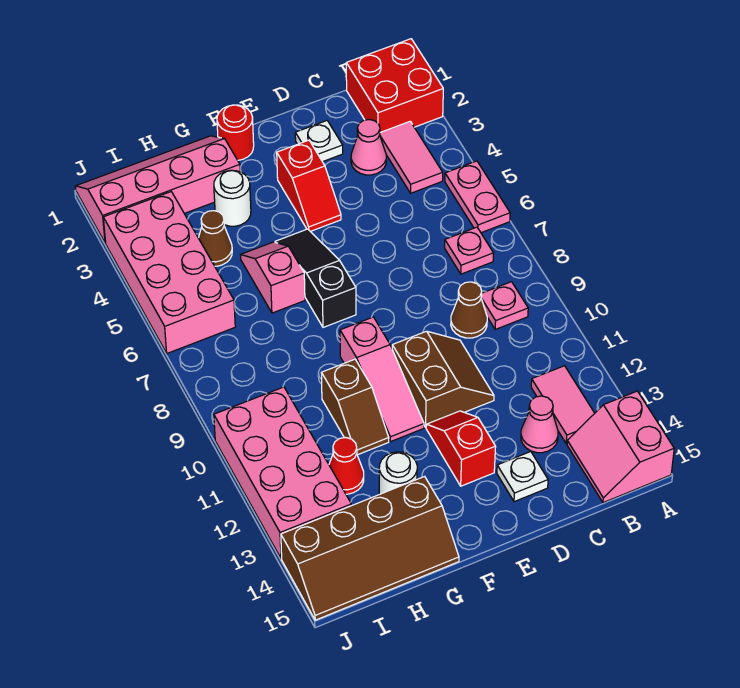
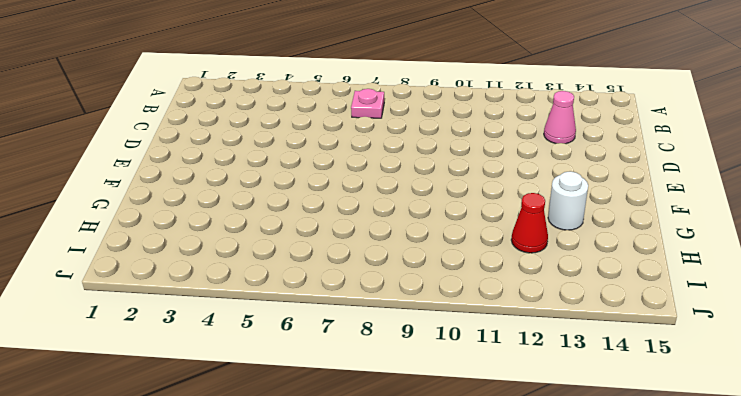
none -> red 2x2 brick [346,39,443,132]
none -> pink 1x2 plate [445,161,510,233]
none -> pink 2x2 slope [567,391,674,503]

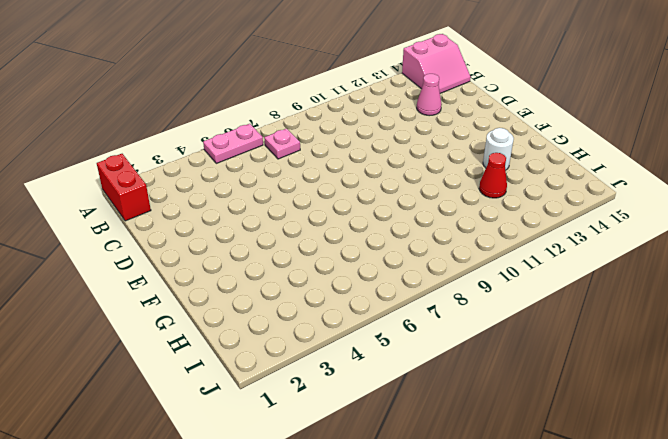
red 1x2 brick [97,154,151,221] -> red 2x2 brick [346,39,443,132]
none -> pink 1x2 tile [380,121,443,193]
none -> pink 1x1 plate [481,282,528,329]
none -> pink 1x2 tile [531,366,595,444]

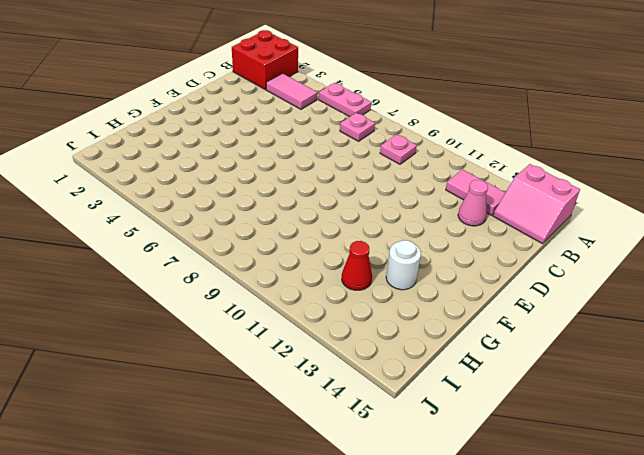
none -> pink 1x1 cone [351,120,386,175]
none -> brown 1x1 cone [451,282,487,338]
none -> white 1x1 plate [295,121,343,162]

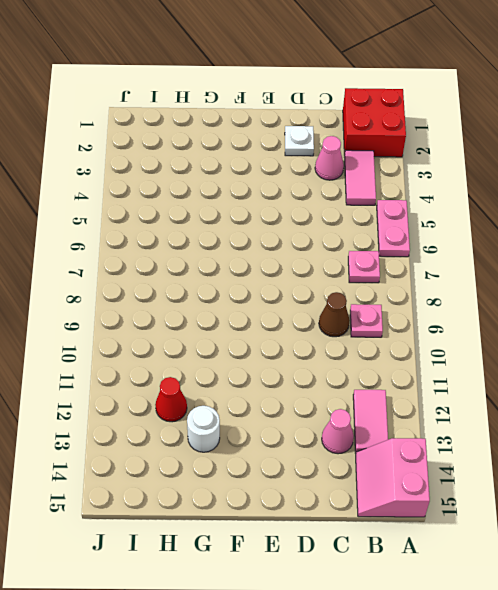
none -> brown 2x2 slope [392,331,494,427]
none -> white 1x1 plate [497,452,548,502]
none -> red 1x2 slope [277,140,341,231]

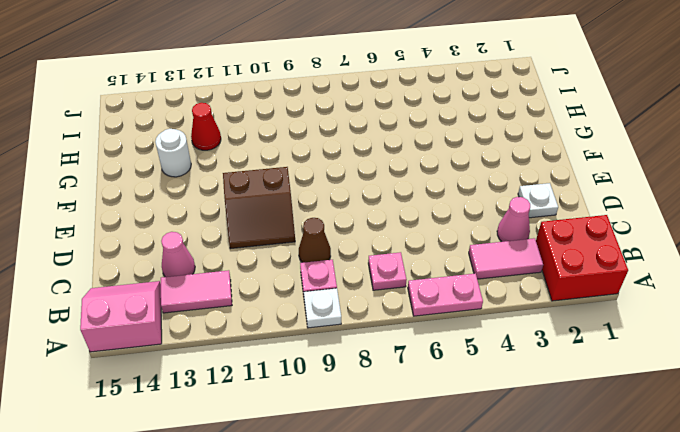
white 1x1 plate [304,288,341,328] -> white 1x1 plate moved to [497,452,548,502]
none -> red 1x2 slope [277,140,341,231]
none -> red 1x2 slope [426,411,496,486]
none -> red 1x1 round brick [217,105,254,160]

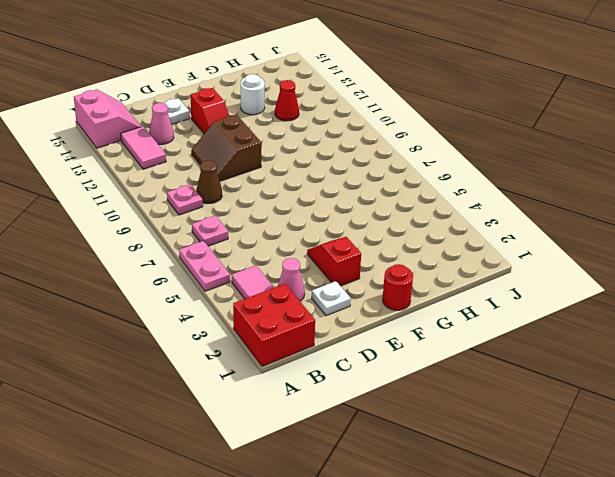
none -> black 1x3 slope [275,229,356,327]
none -> pink 1x3 slope [340,317,424,442]
none -> pink 2x4 slope [76,136,240,243]

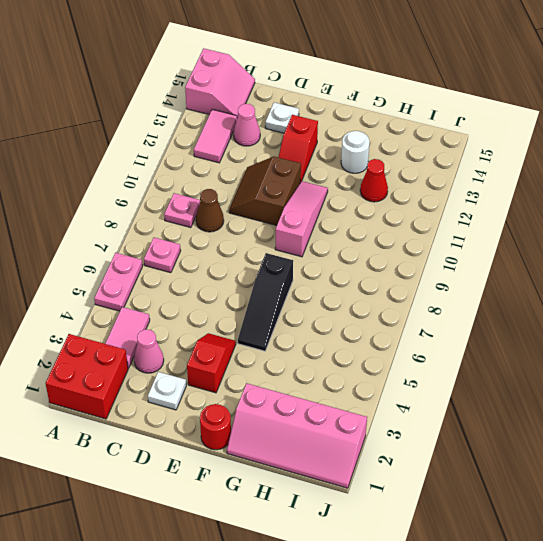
none -> white 1x1 round brick [214,170,251,226]
none -> pink 1x2 slope [241,242,305,313]
none -> brown 1x2 slope [322,359,389,455]

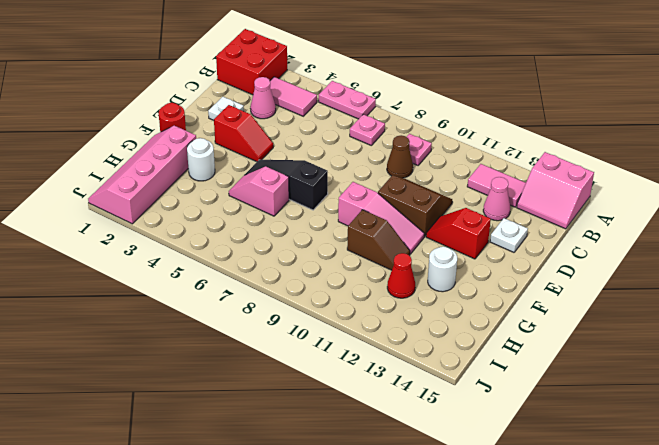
none -> brown 2x4 slope [281,476,459,620]
none -> brown 1x1 cone [199,211,232,266]
none -> pink 2x4 brick [103,192,235,353]

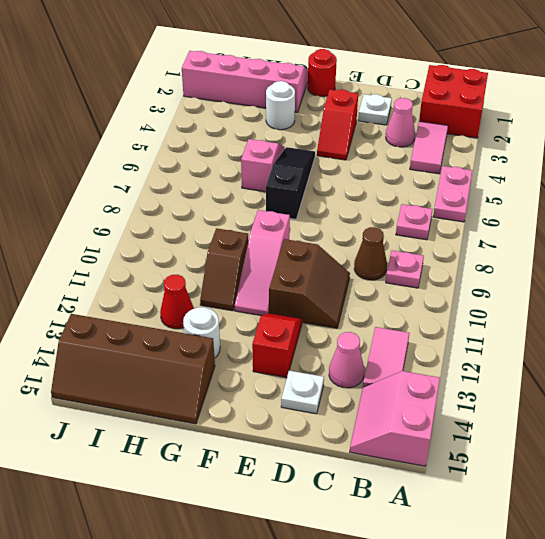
none -> brown 1x1 cone [199,211,232,266]
none -> pink 2x4 brick [103,192,235,353]
none -> pink 2x4 brick [214,387,351,559]

